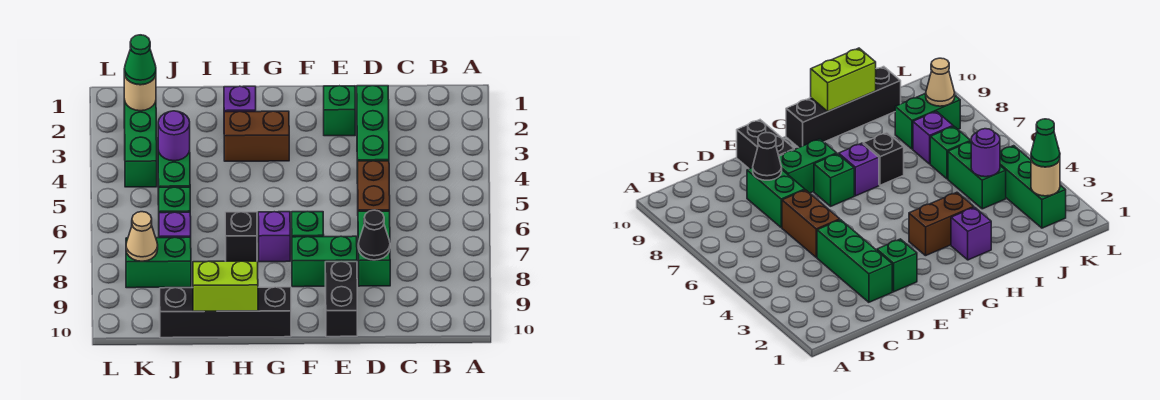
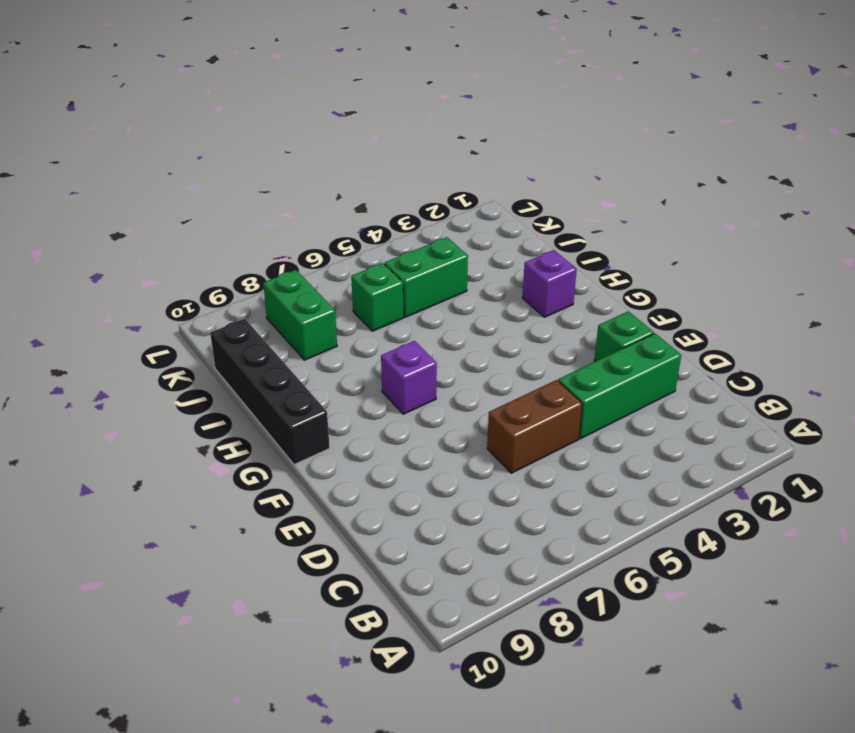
none -> green 1x2 brick [358,211,390,286]
none -> green 1x2 brick [292,236,357,287]
none -> black 1x2 brick [325,262,357,337]

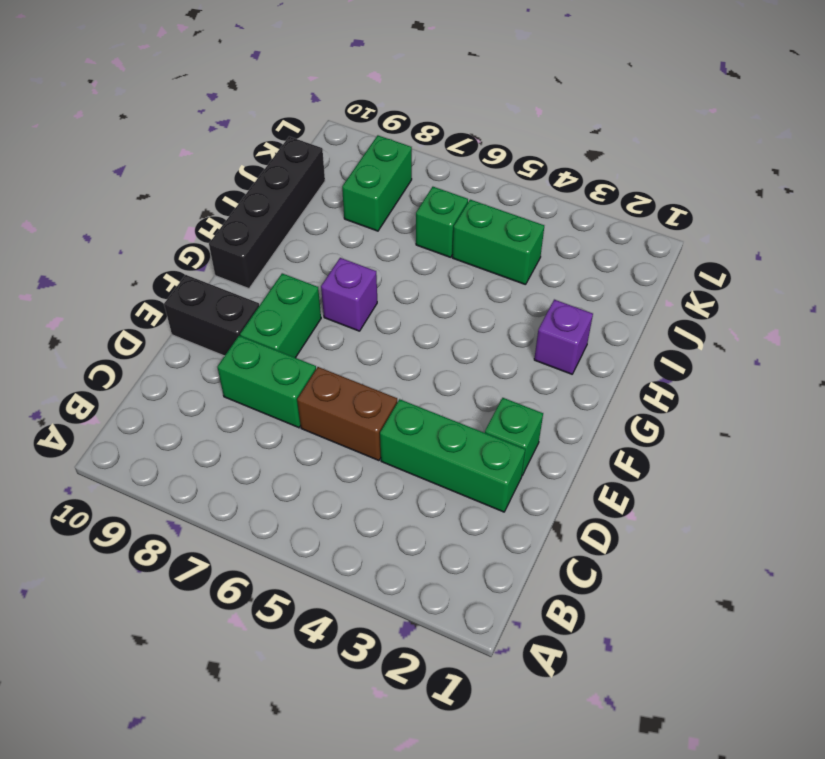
none -> green 1x1 brick [292,212,324,237]
none -> brown 1x2 brick [224,111,289,161]
none -> black 1x1 brick [225,212,257,261]

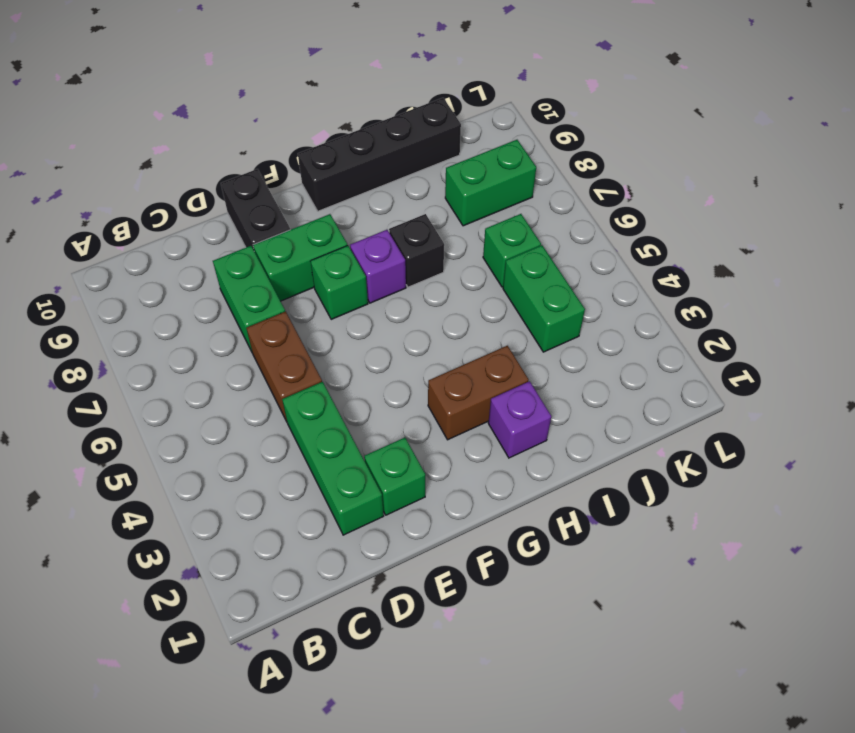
none -> purple 1x1 brick [159,212,191,238]
none -> green 1x3 brick [124,99,157,187]
none -> black 1x1 cone [358,210,390,260]

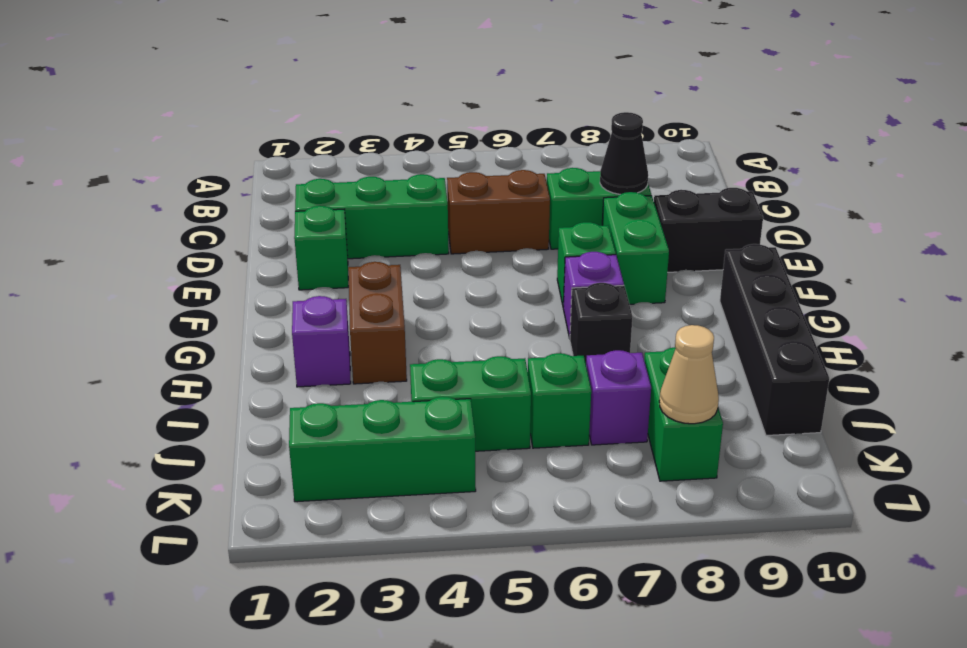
none -> lime 1x2 brick [193,261,258,311]
none -> purple 1x1 round brick [158,111,190,161]
none -> tan 1x1 round brick [124,74,156,111]

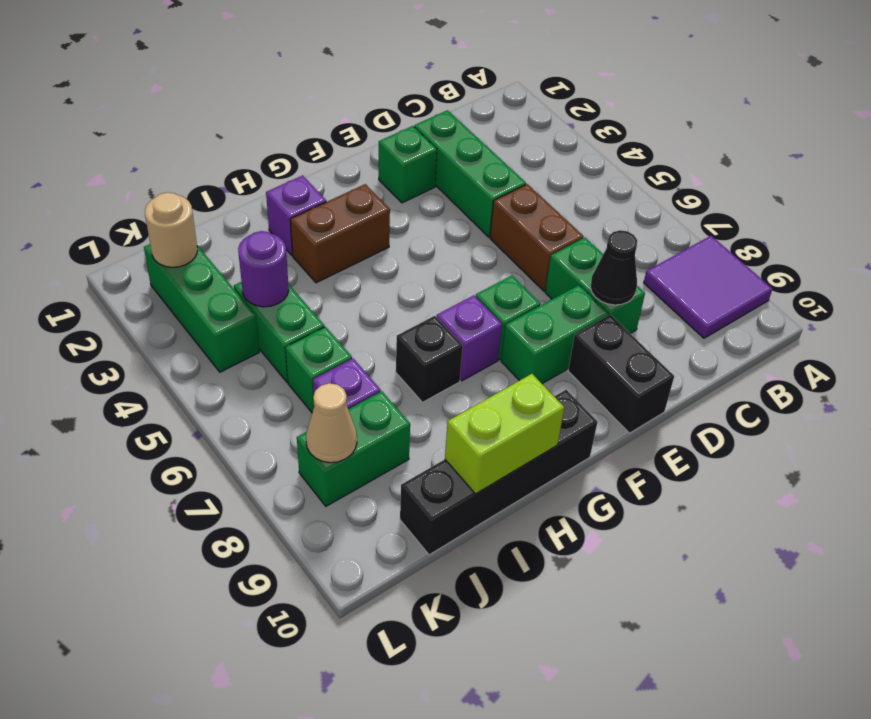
purple 2x2 tile [644,236,772,338] -> none
none -> green 1x1 cone [124,35,156,85]

